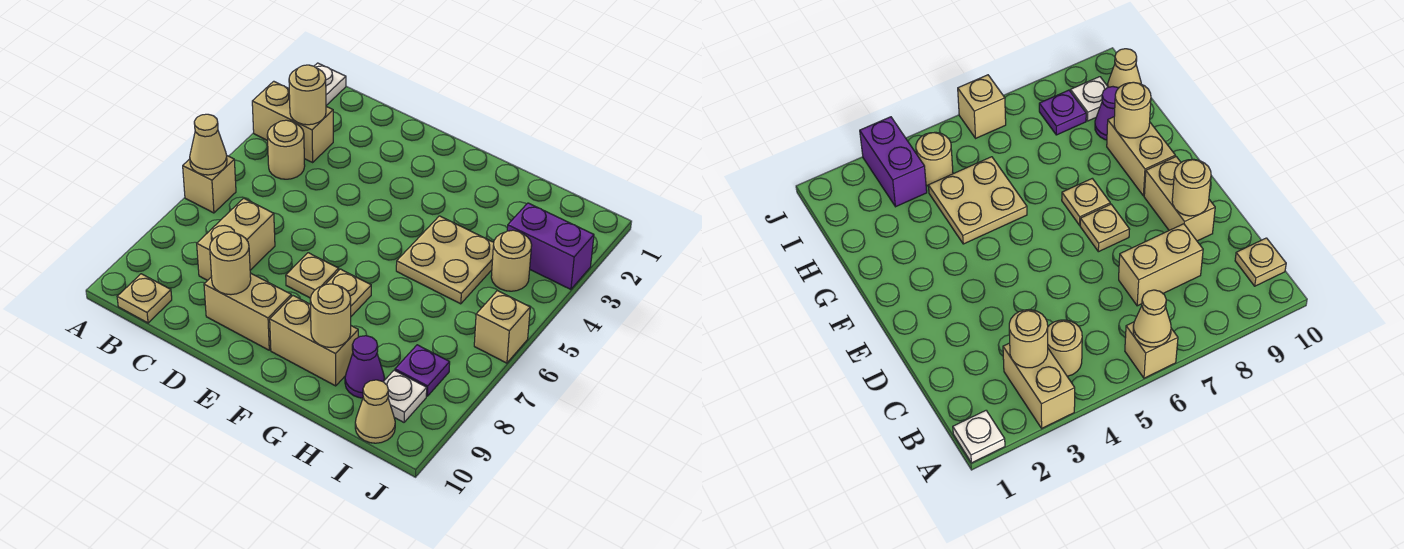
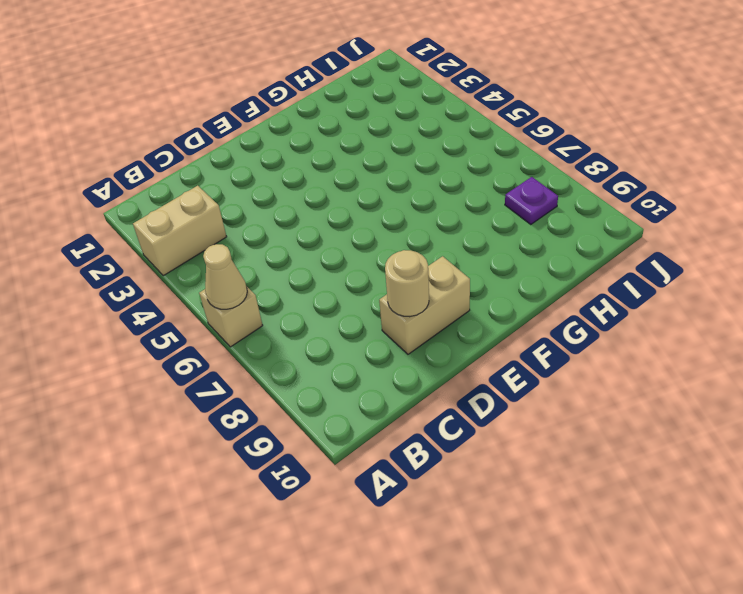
none -> white 1x1 plate [314,63,346,105]
none -> tan 1x1 round brick [267,120,305,179]
none -> tan 1x1 plate [117,274,172,323]

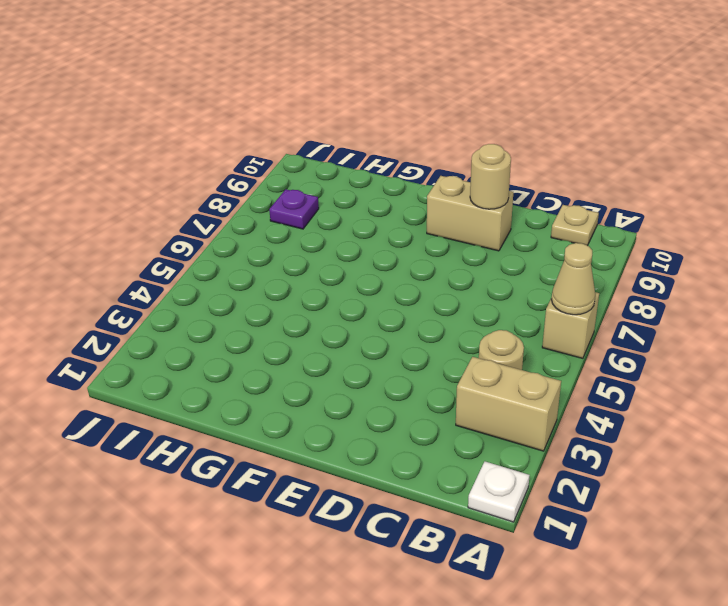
none -> tan 1x2 brick [197,198,275,280]
none -> tan 1x1 plate [286,253,339,298]
none -> tan 1x1 plate [325,269,371,316]

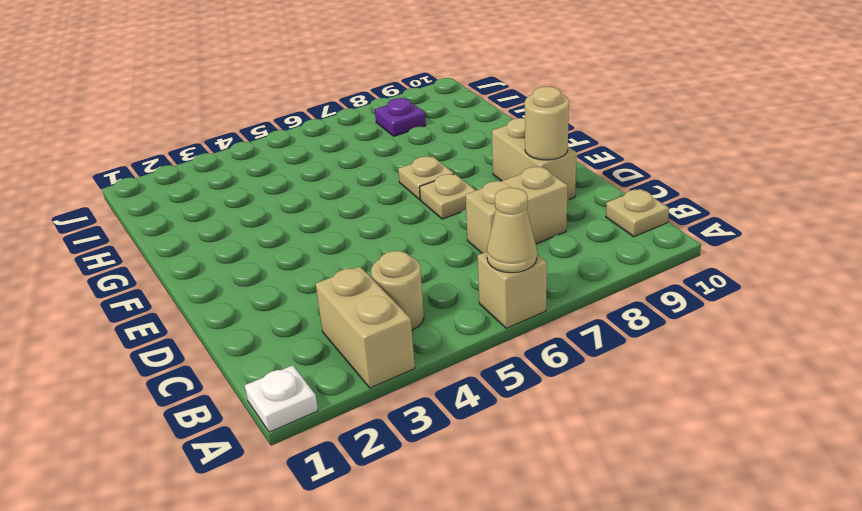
none -> tan 1x2 brick [270,296,358,386]
none -> tan 2x2 plate [396,216,494,304]
none -> purple 1x1 cone [345,336,384,398]

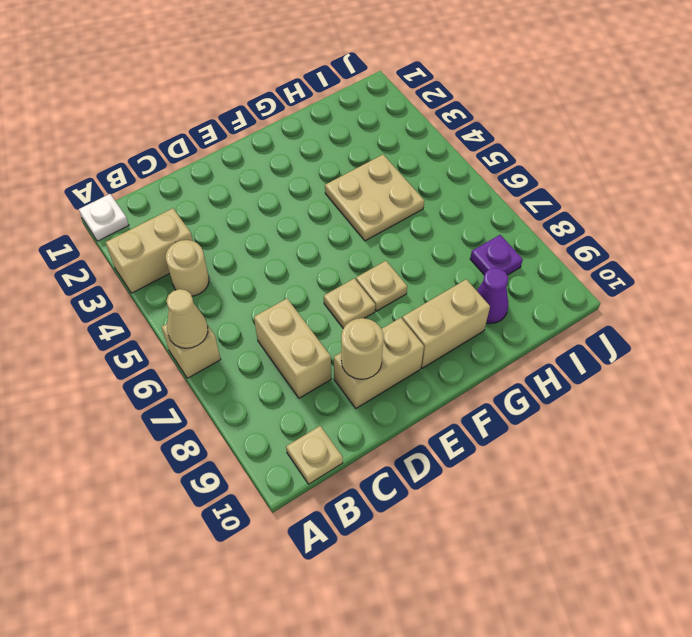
none -> purple 1x2 brick [507,203,594,289]
none -> tan 1x1 round brick [491,230,532,291]
none -> white 1x1 plate [384,370,427,422]

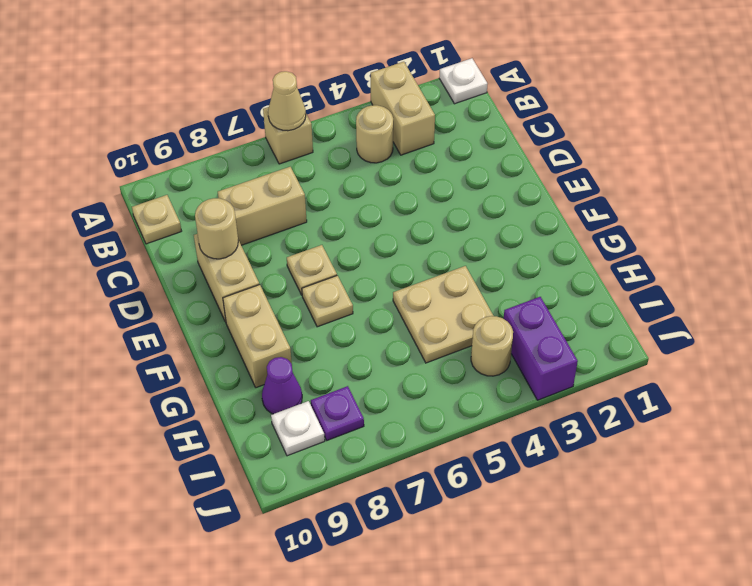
none -> tan 1x1 cone [355,380,395,443]
none -> tan 1x1 brick [474,291,530,363]
none -> tan 1x1 round brick [289,65,326,125]

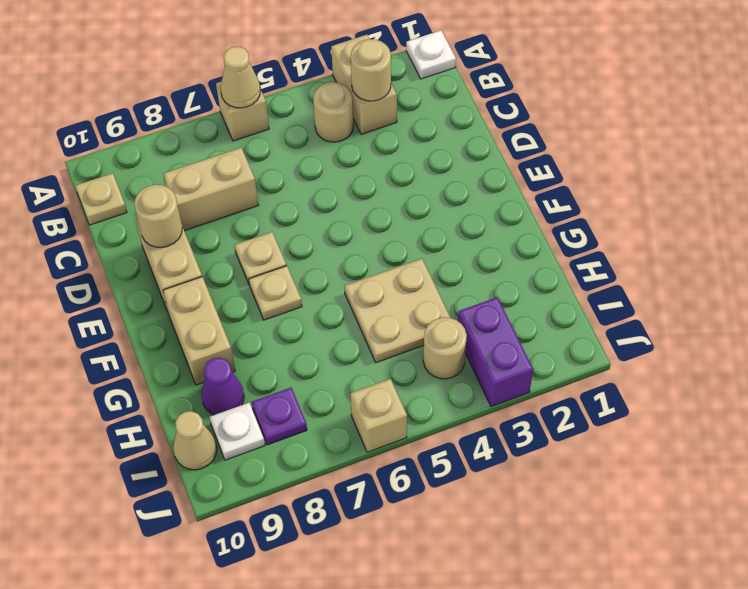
none -> tan 1x1 round brick [310,284,351,347]

